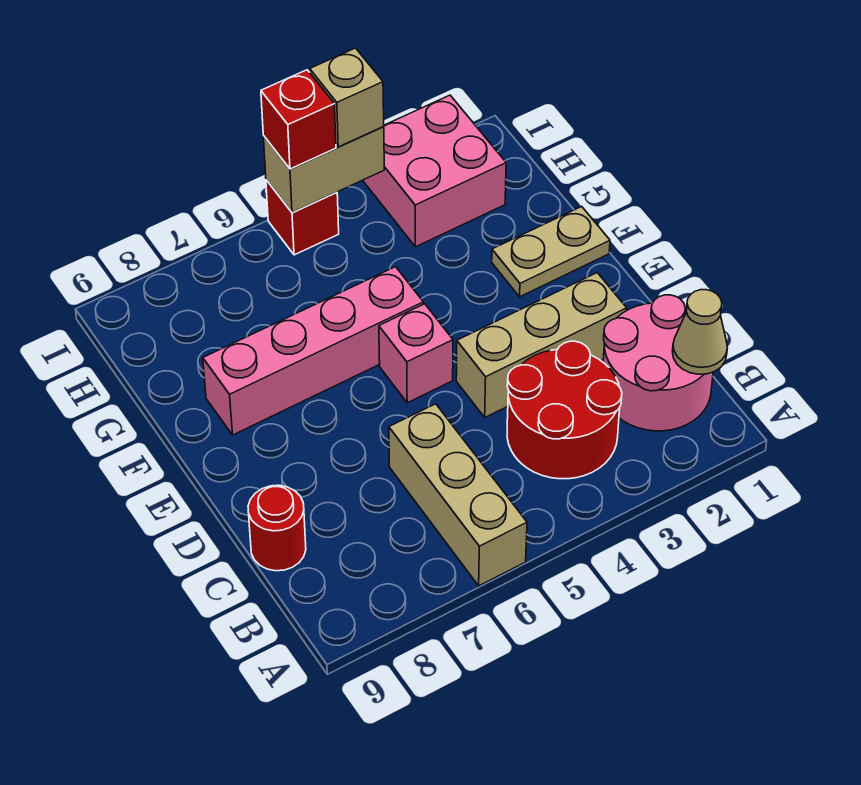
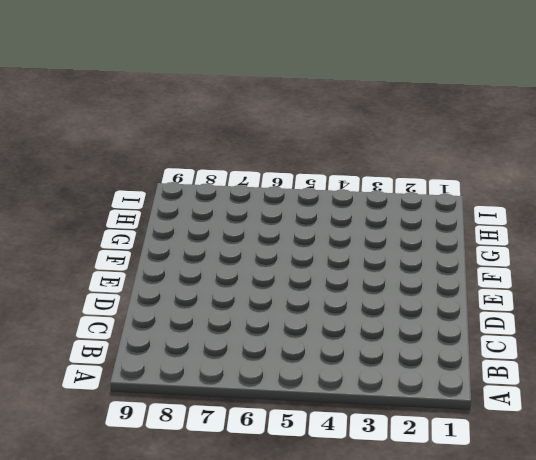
none -> tan 1x3 brick [389,404,527,586]
none -> pink 2x2 round brick [603,295,713,431]
none -> red 2x2 round brick [507,341,622,479]

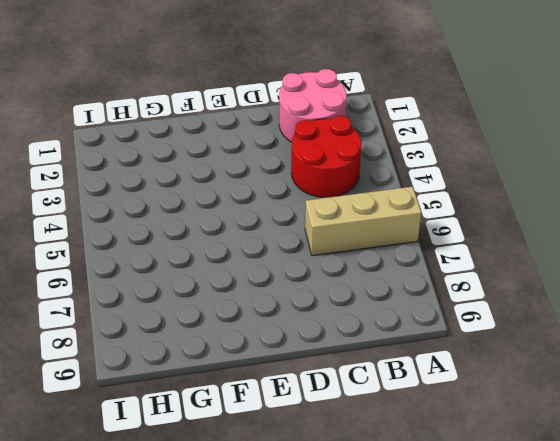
none -> red 1x1 round brick [248,485,306,571]
none -> tan 1x3 brick [456,273,627,417]
none -> pink 1x1 brick [379,304,453,403]

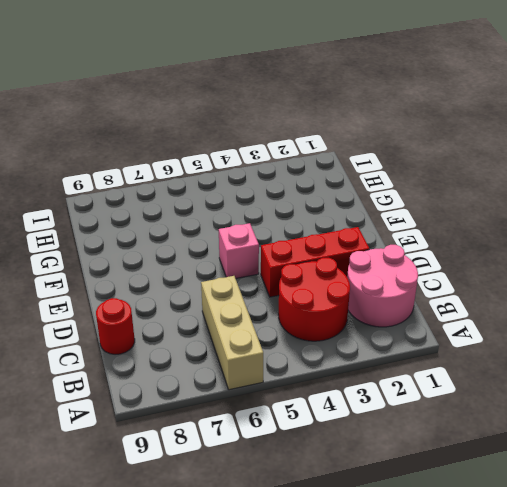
red 1x3 brick [261,227,369,297] -> tan 1x3 brick [456,273,627,417]
none -> tan 1x2 plate [492,207,610,297]
none -> pink 1x4 brick [203,267,423,435]
none -> pink 2x2 brick [363,95,506,247]

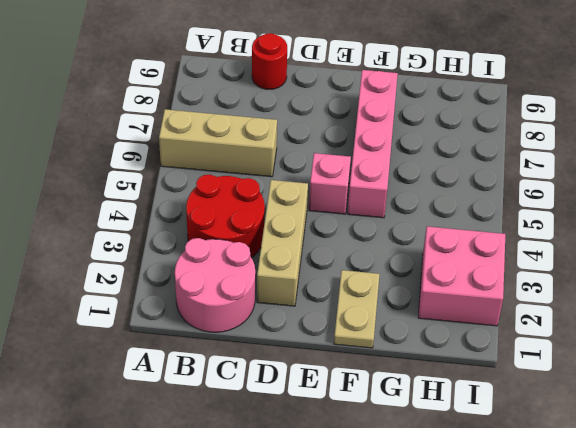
none -> red 1x1 brick [266,180,339,255]
none -> tan 1x1 cone [672,290,727,374]
none -> tan 1x2 brick [263,126,384,213]

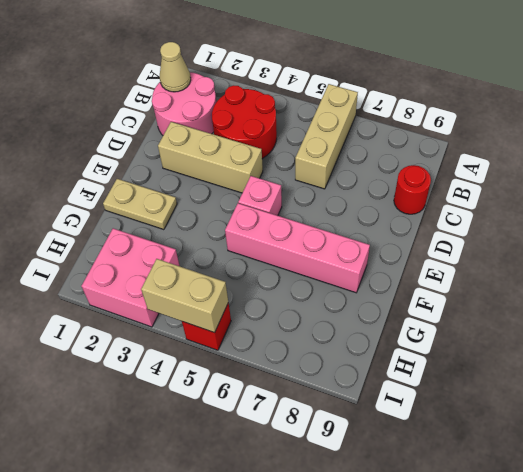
none -> tan 1x1 brick [310,48,384,147]
none -> red 1x1 brick [261,70,336,169]

